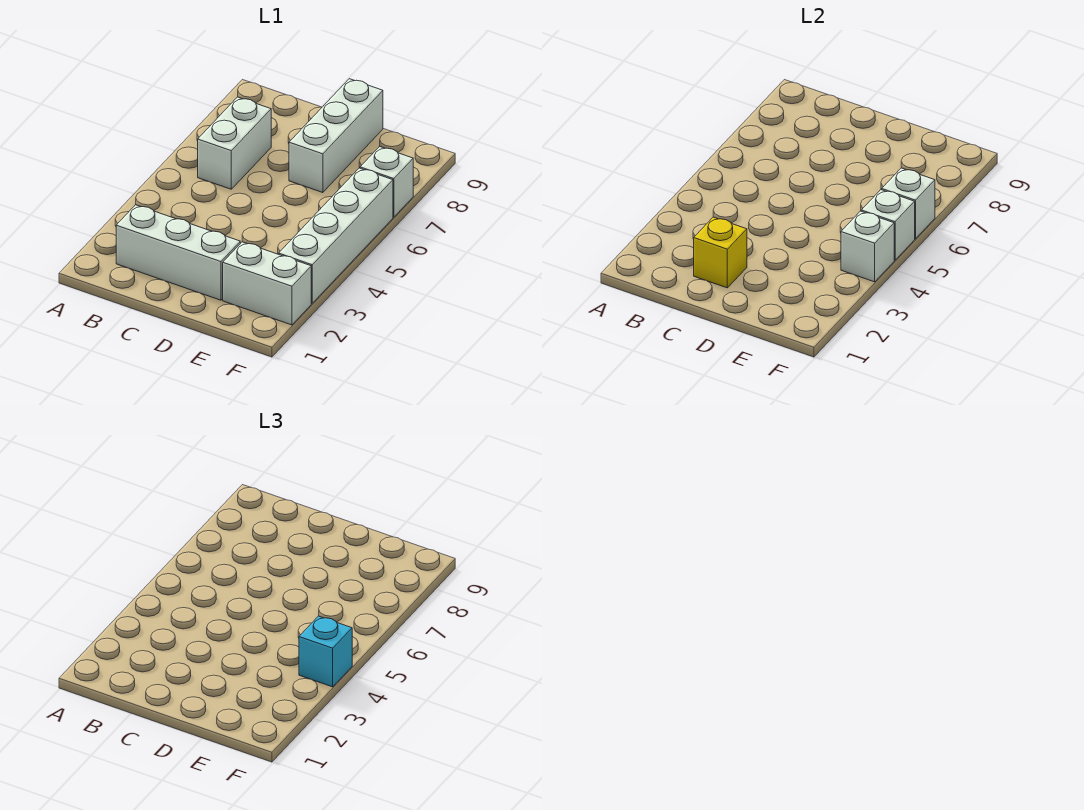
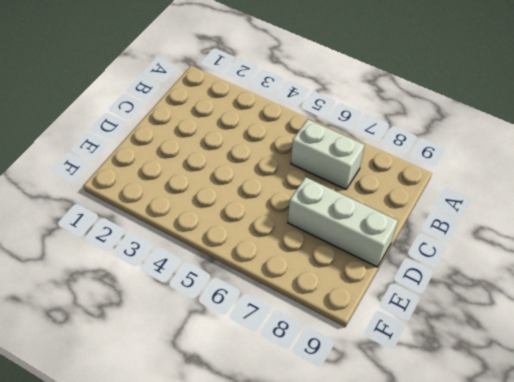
none -> white 1x3 brick [116,205,240,300]
none -> white 1x2 brick [223,242,311,325]

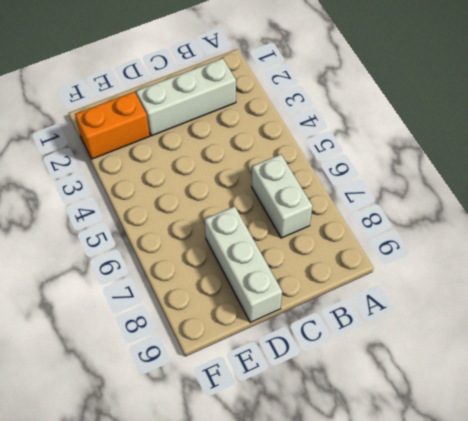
orange 1x2 brick [75,92,150,159] -> white 1x2 brick [223,242,311,325]
none -> white 1x4 brick [279,168,393,303]
none -> white 1x1 brick [360,146,413,217]

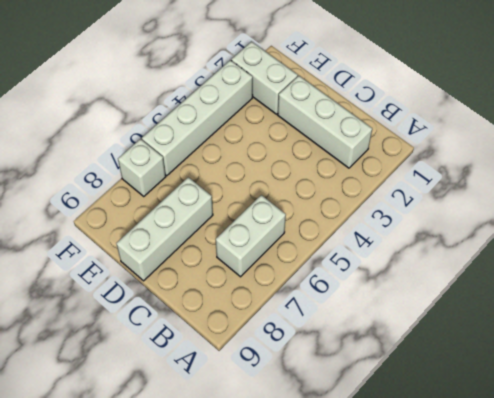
none -> yellow 1x1 brick [694,217,747,288]
none -> white 1x1 brick [841,211,894,282]

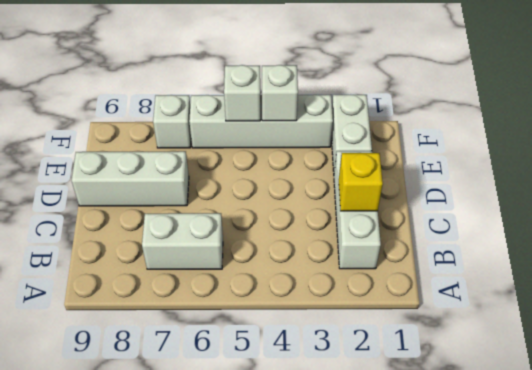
none -> white 1x1 brick [882,168,935,239]
none -> cyan 1x1 brick [299,616,352,687]

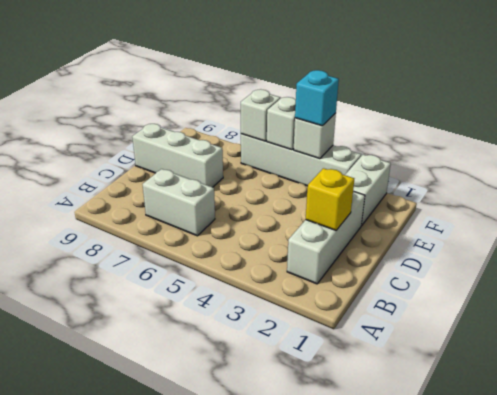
none -> white 1x1 brick [360,146,413,217]

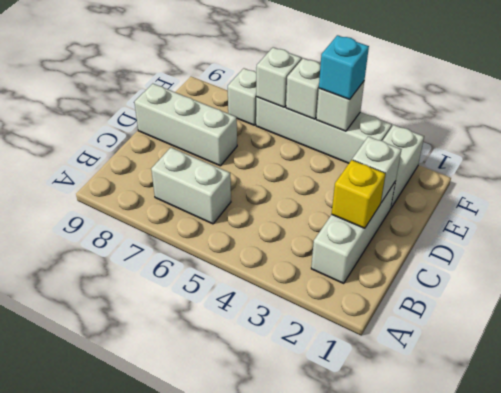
white 1x1 brick [352,136,401,203] -> none

